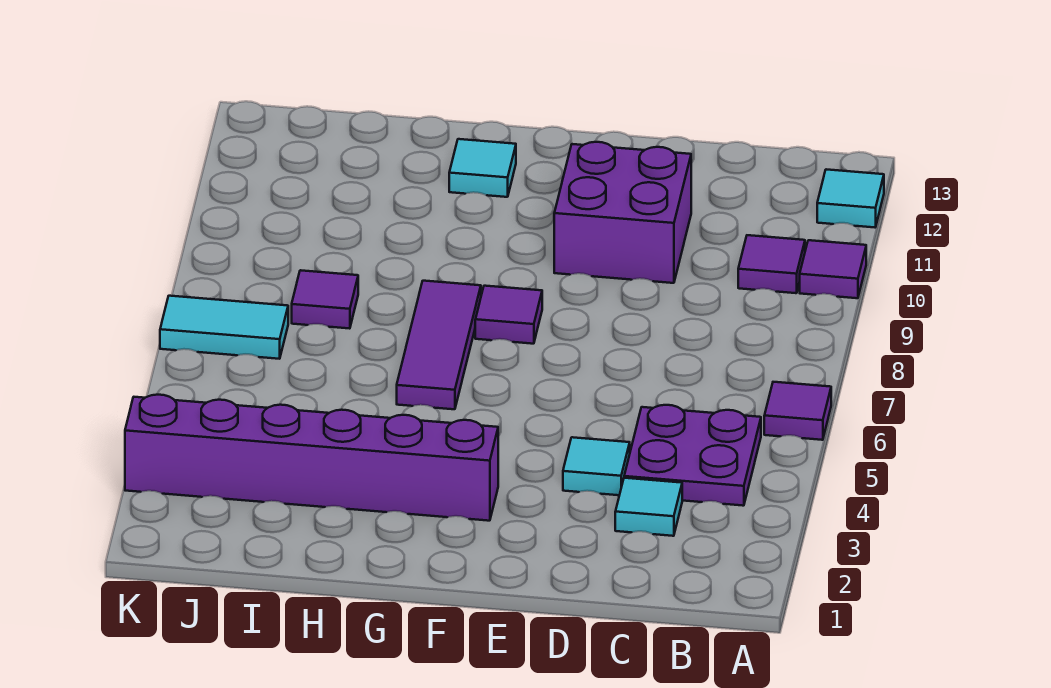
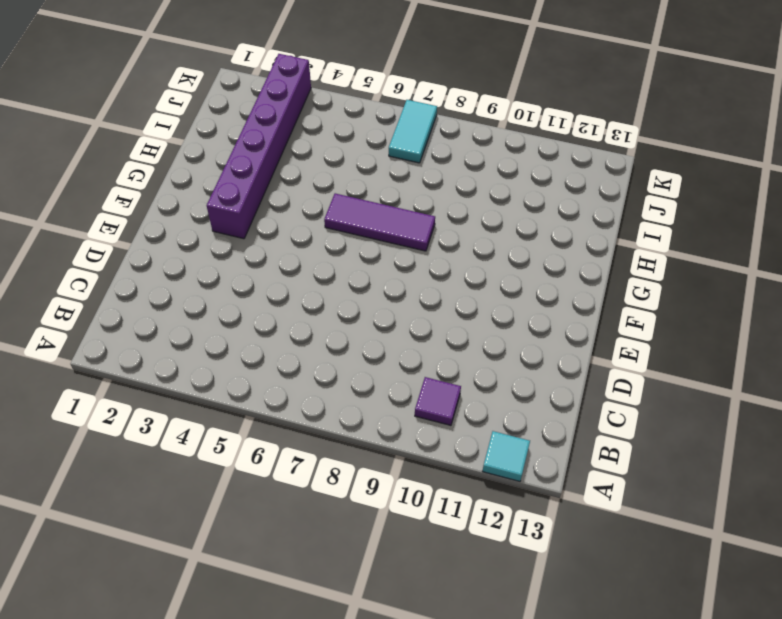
none -> purple 1x1 tile [764,382,831,440]
none -> purple 1x1 tile [800,240,866,298]
none -> purple 2x2 plate [624,405,761,506]

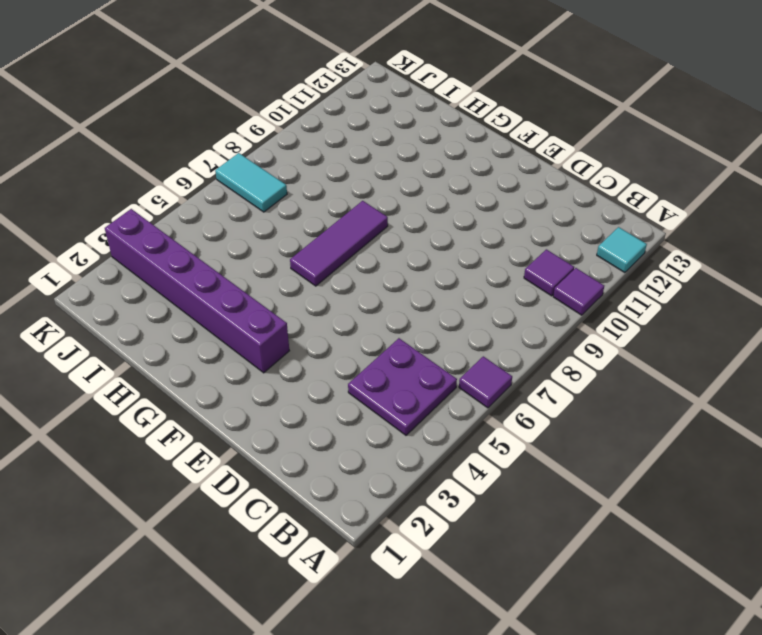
none -> cyan 1x1 tile [615,478,682,536]
none -> cyan 1x1 tile [563,437,630,495]
none -> purple 2x2 brick [554,142,691,283]

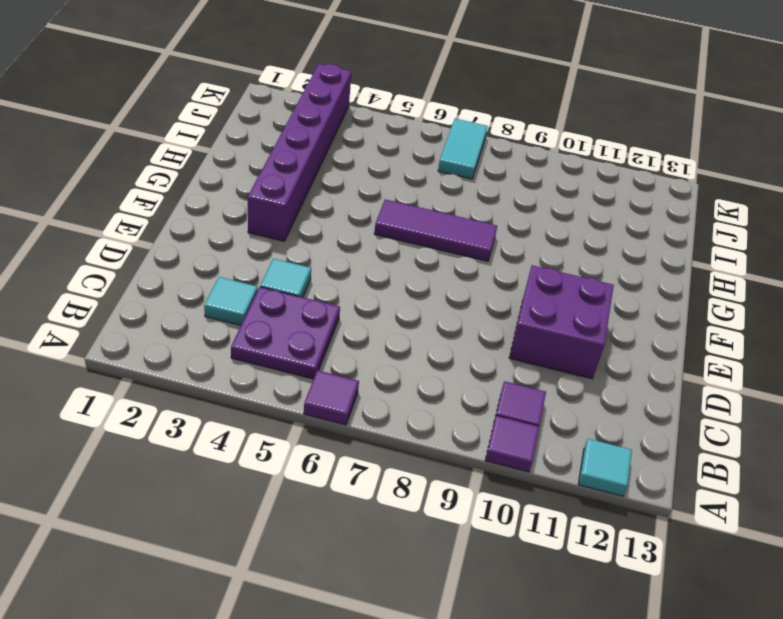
none -> purple 1x1 tile [475,286,542,344]
none -> cyan 1x1 tile [449,139,516,197]
none -> purple 1x1 tile [292,270,358,329]

